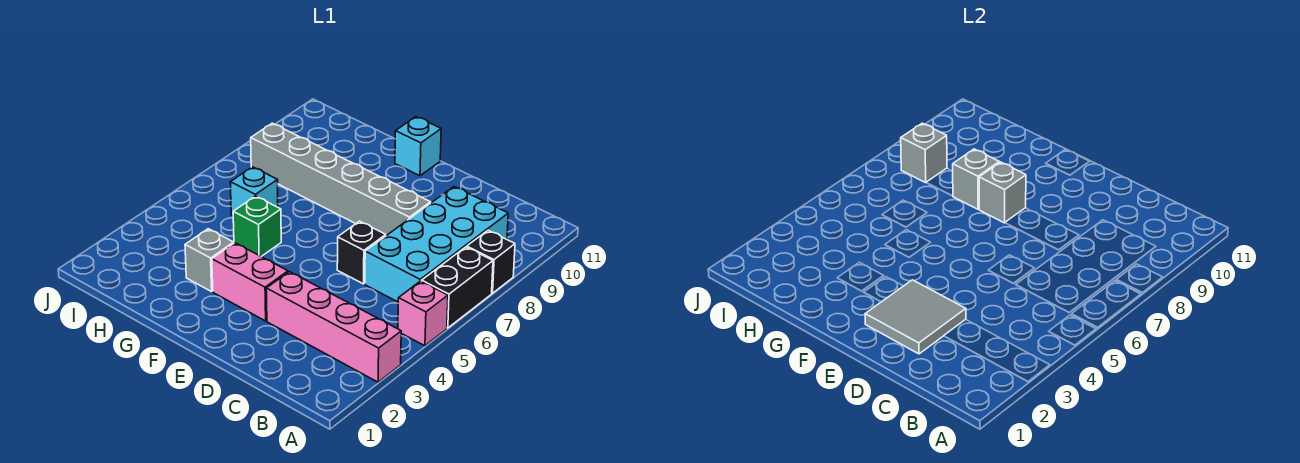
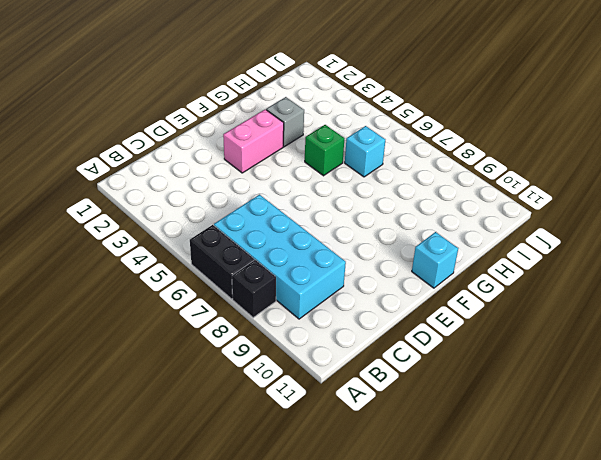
none -> pink 1x4 brick [266,272,401,382]
none -> pink 1x1 brick [398,281,448,346]
none -> black 1x1 brick [337,221,386,284]

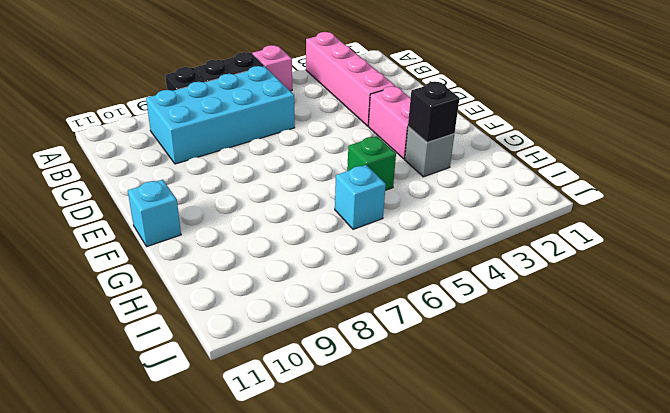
black 1x1 brick [408,82,459,143] -> black 1x1 brick moved to [337,221,386,284]
none -> grey 1x6 brick [251,123,431,236]
none -> grey 2x2 tile [865,280,966,354]
none -> grey 1x1 brick [979,162,1026,223]

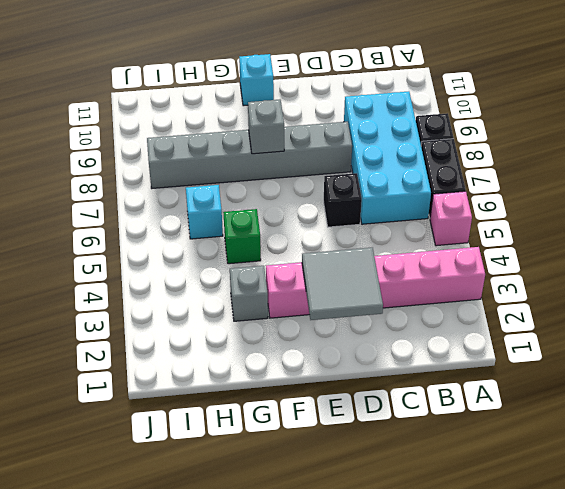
none -> grey 1x1 brick [953,149,999,209]
none -> grey 1x1 brick [901,123,947,183]

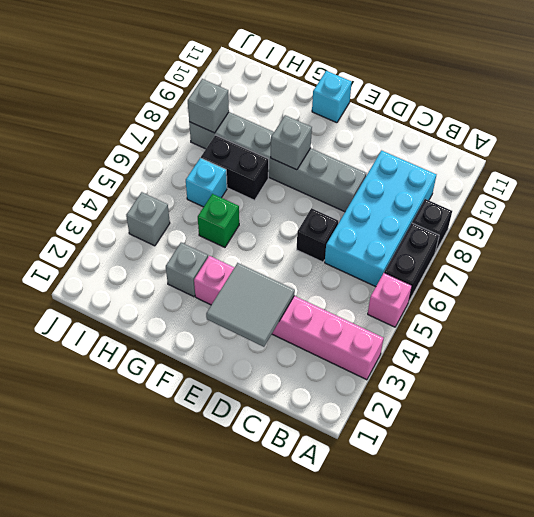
black 1x2 brick [201,135,269,200] -> none
grey 1x1 brick [126,192,170,246] -> grey 1x1 brick moved to [953,149,999,209]

